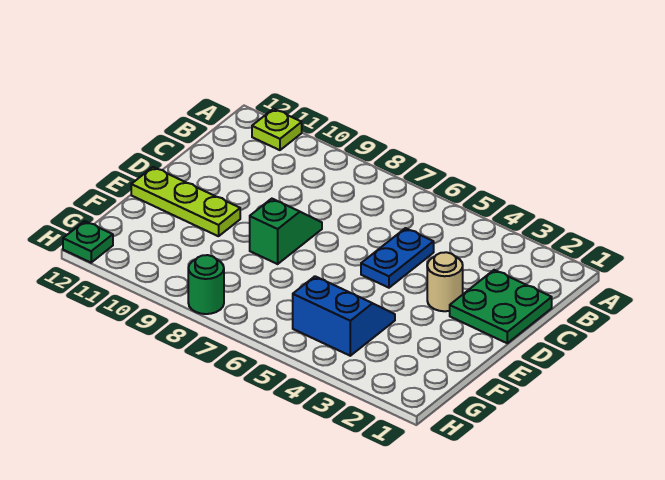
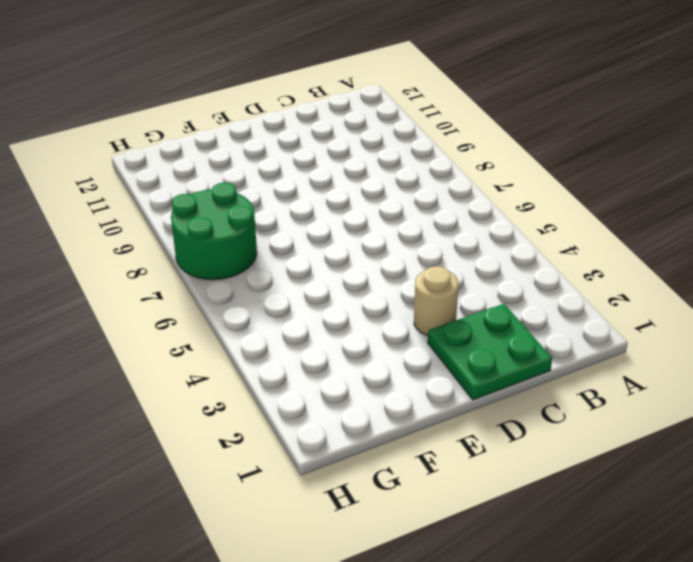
green 2x2 round brick [171,182,257,280] -> green 1x1 round brick [188,255,224,314]
none -> lime 1x1 plate [252,109,302,150]
none -> blue 1x2 plate [361,228,434,288]

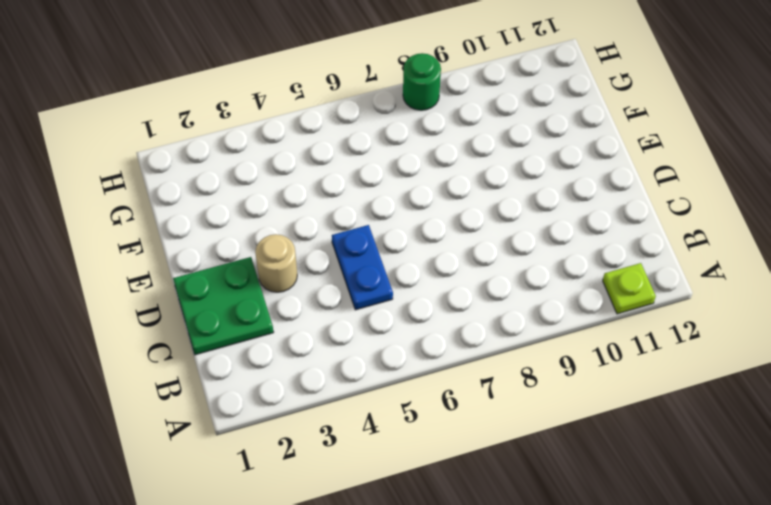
none -> green 1x2 slope [250,199,322,264]
none -> lime 1x3 plate [131,167,240,236]

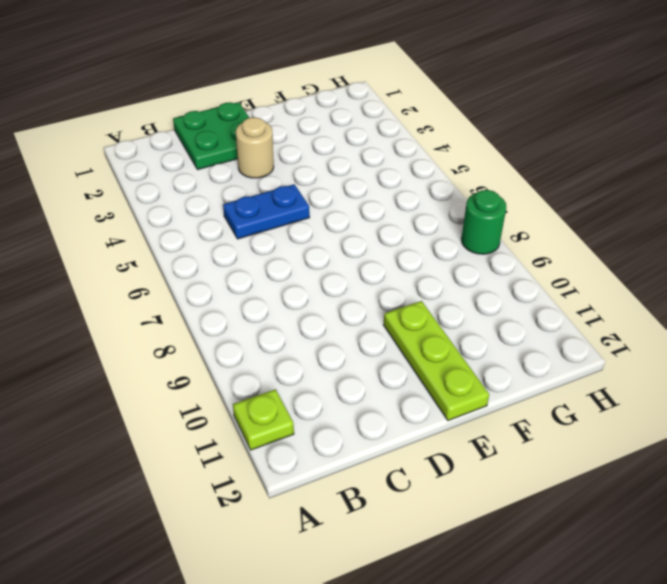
none -> green 1x2 slope [250,199,322,264]
none -> blue 2x2 slope [293,276,395,356]

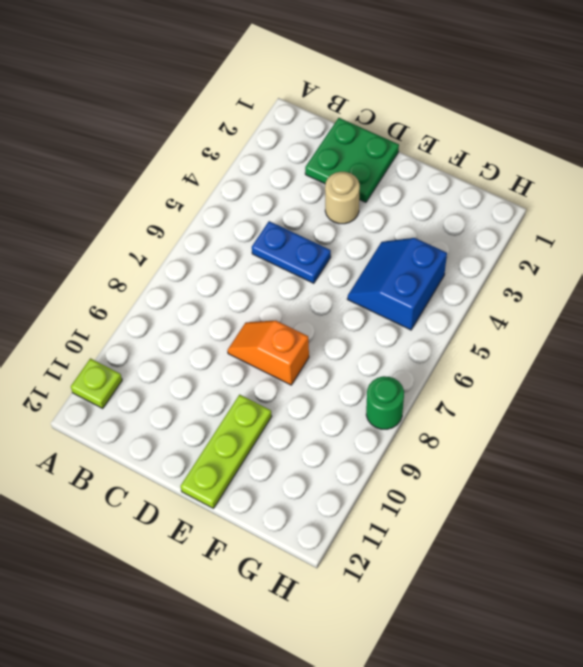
orange 1x2 slope [228,320,309,385] -> green 1x2 slope [250,199,322,264]
none -> green 1x1 plate [63,221,113,263]

